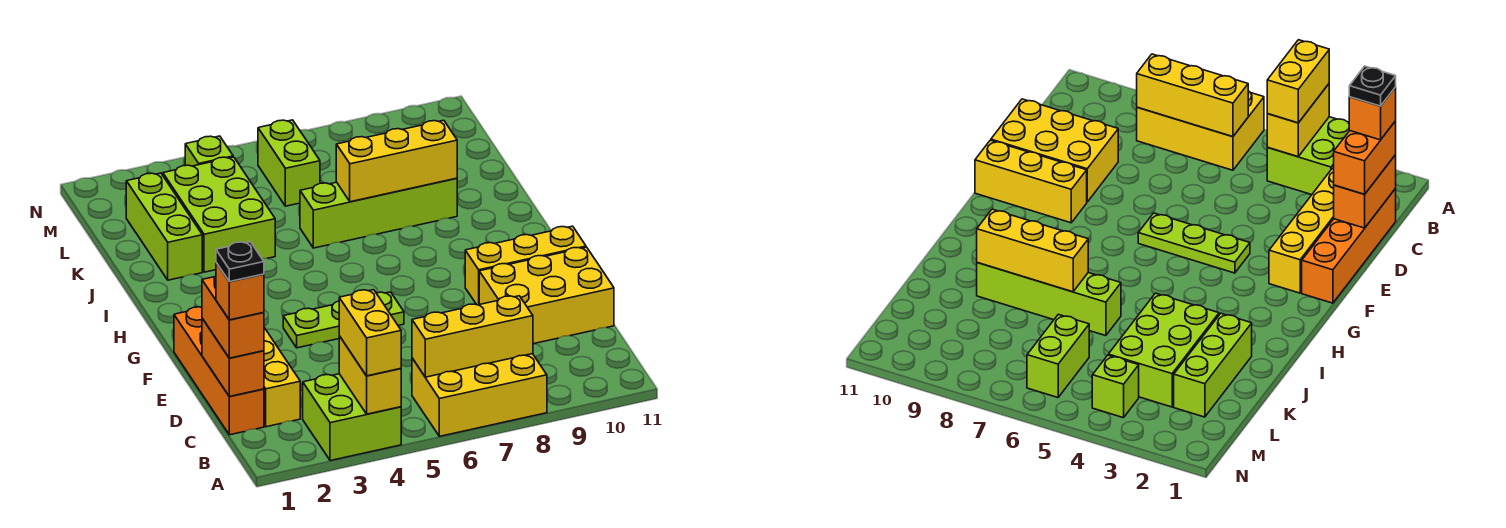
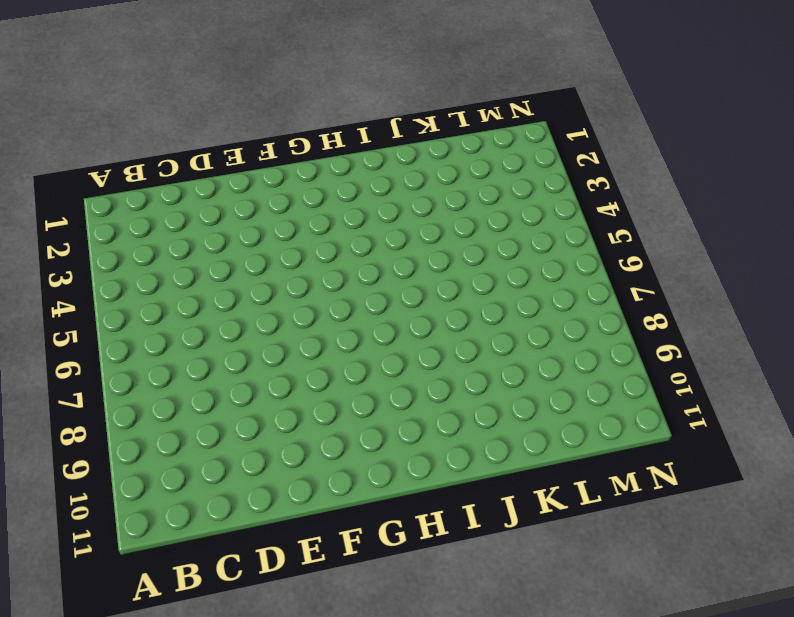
none -> lime 2x2 brick [303,374,401,461]
none -> yellow 2x3 brick [412,354,547,436]
none -> orange 1x4 brick [174,307,264,435]

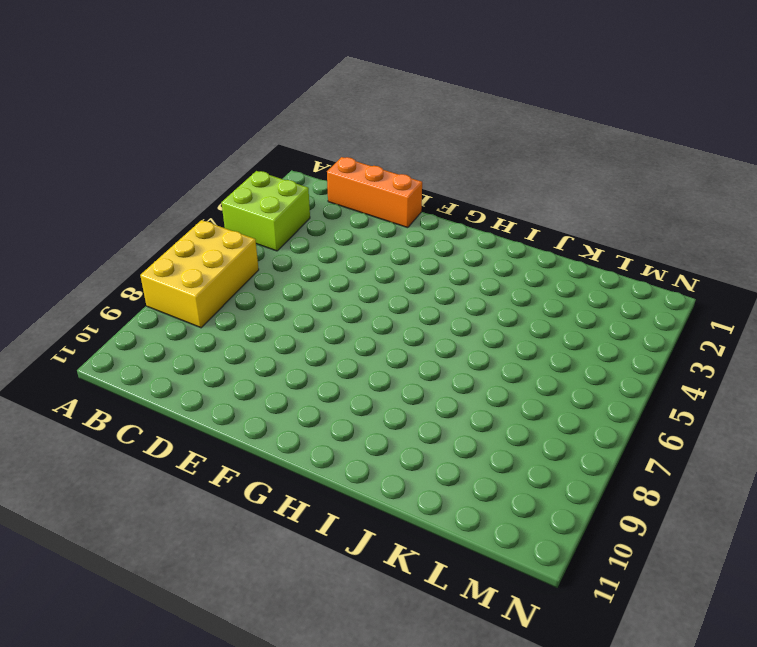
orange 1x3 brick [327,157,422,228] -> orange 1x4 brick [174,307,264,435]
none -> yellow 1x4 brick [264,328,300,427]
none -> yellow 2x3 brick [479,247,614,344]
none -> lime 1x3 plate [283,292,404,348]

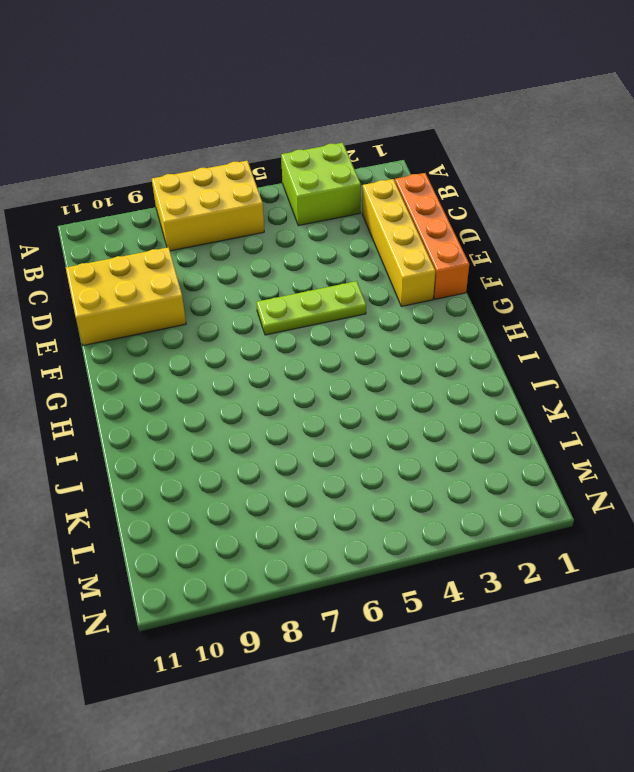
none -> yellow 1x3 brick [465,226,586,305]
none -> lime 1x3 brick [126,173,202,280]
none -> lime 2x3 brick [163,157,275,272]

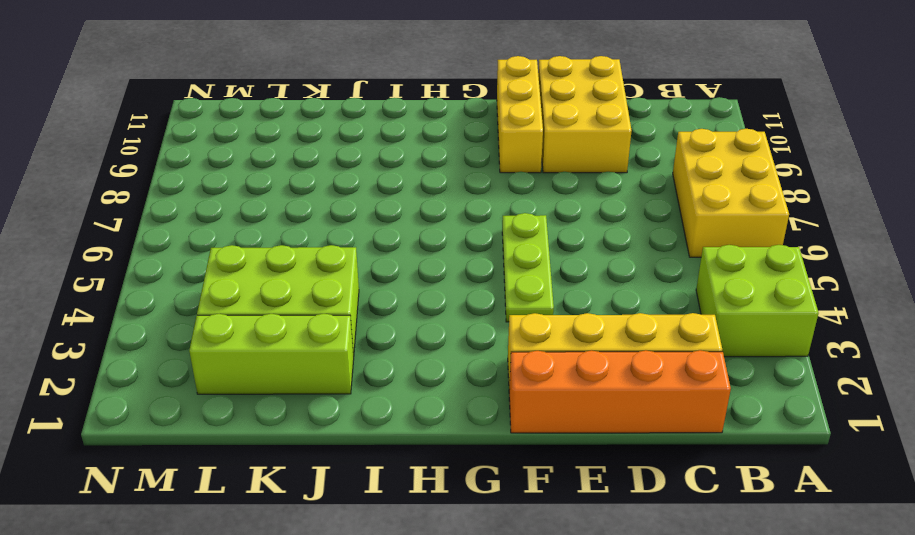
none -> lime 1x4 brick [300,178,457,248]
none -> lime 1x2 brick [258,120,320,206]
none -> lime 1x1 brick [185,136,233,166]

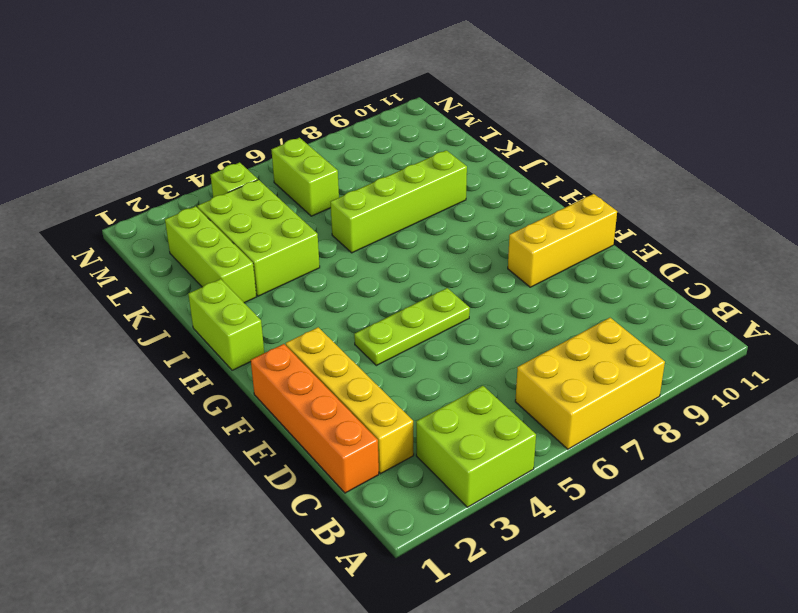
lime 1x2 brick [188,279,264,370] -> none
none -> yellow 2x3 brick [479,247,614,344]
none -> yellow 1x2 brick [339,336,401,414]
none -> yellow 1x3 brick [412,296,533,377]

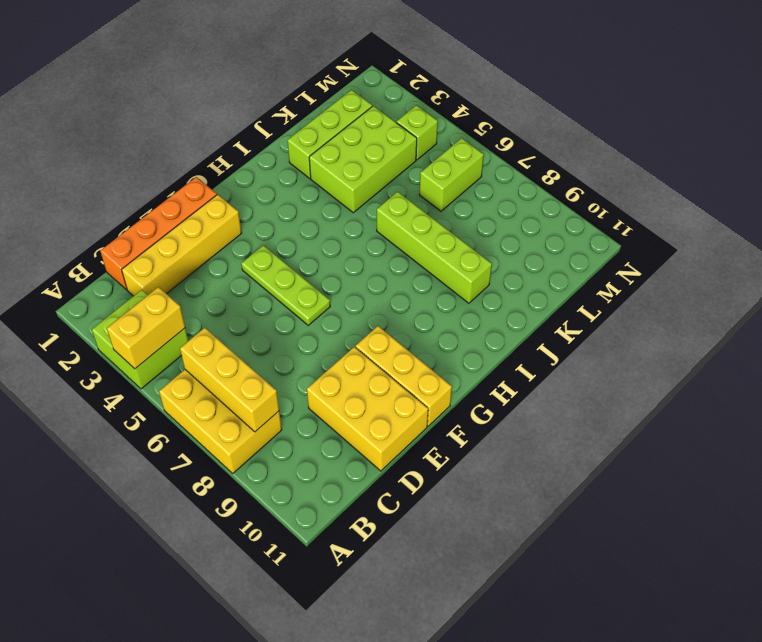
none -> orange 1x2 brick [202,318,264,396]
none -> yellow 1x3 brick [336,120,457,202]
none -> yellow 1x2 brick [339,290,401,376]

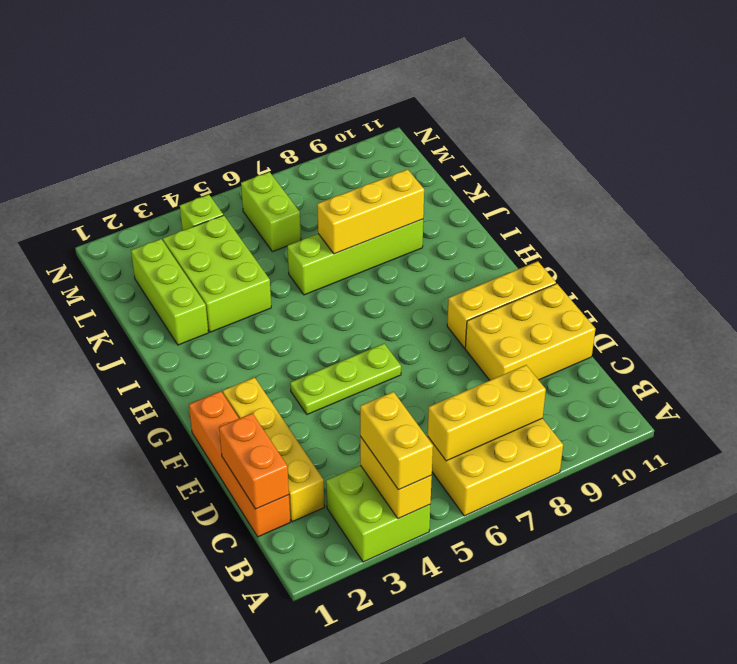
none -> orange 1x2 brick [202,276,264,358]
none -> orange 1x1 brick [216,263,264,320]
none -> black 1x1 plate [216,242,264,282]

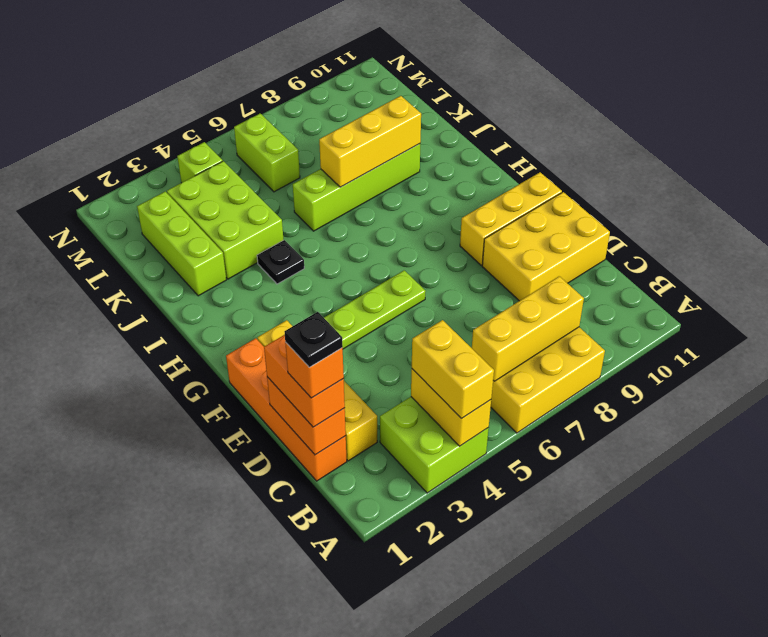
black 1x1 plate [257,240,304,284] -> none

